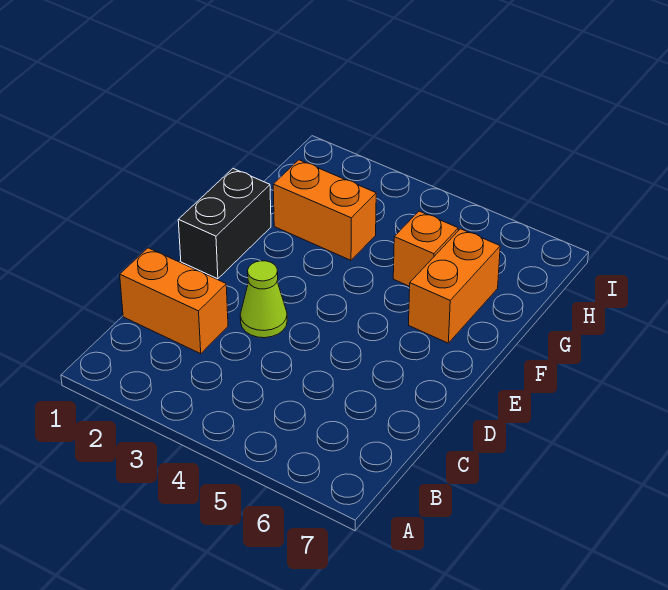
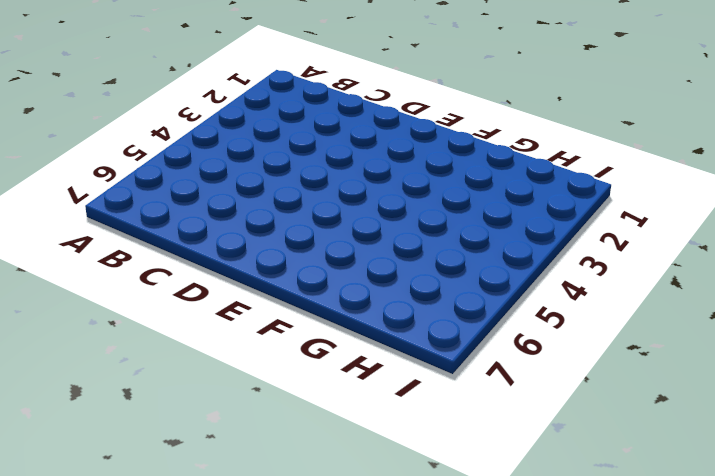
none -> orange 1x2 brick [120,248,228,354]
none -> lime 1x1 cone [240,261,287,338]

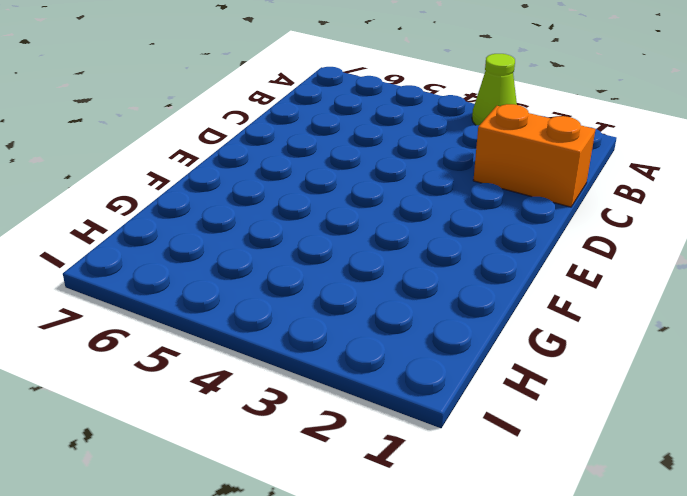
lime 1x1 cone [472,54,517,125] -> lime 1x1 cone moved to [240,261,287,338]
none -> black 1x2 brick [178,169,271,279]
none -> orange 1x2 brick [409,229,500,343]

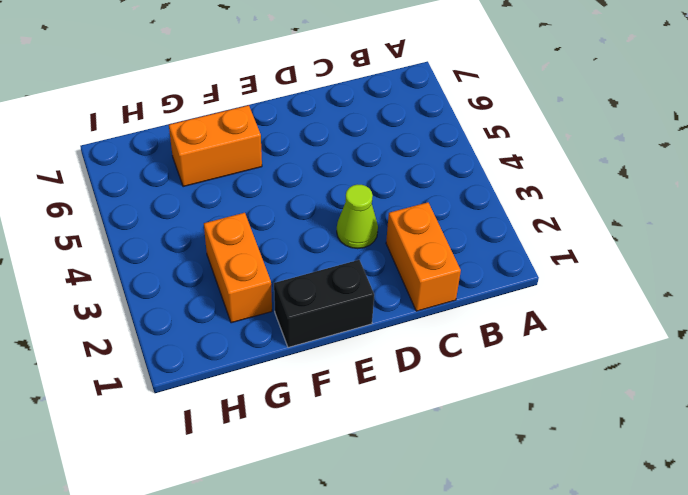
none -> orange 1x1 brick [393,211,458,286]

